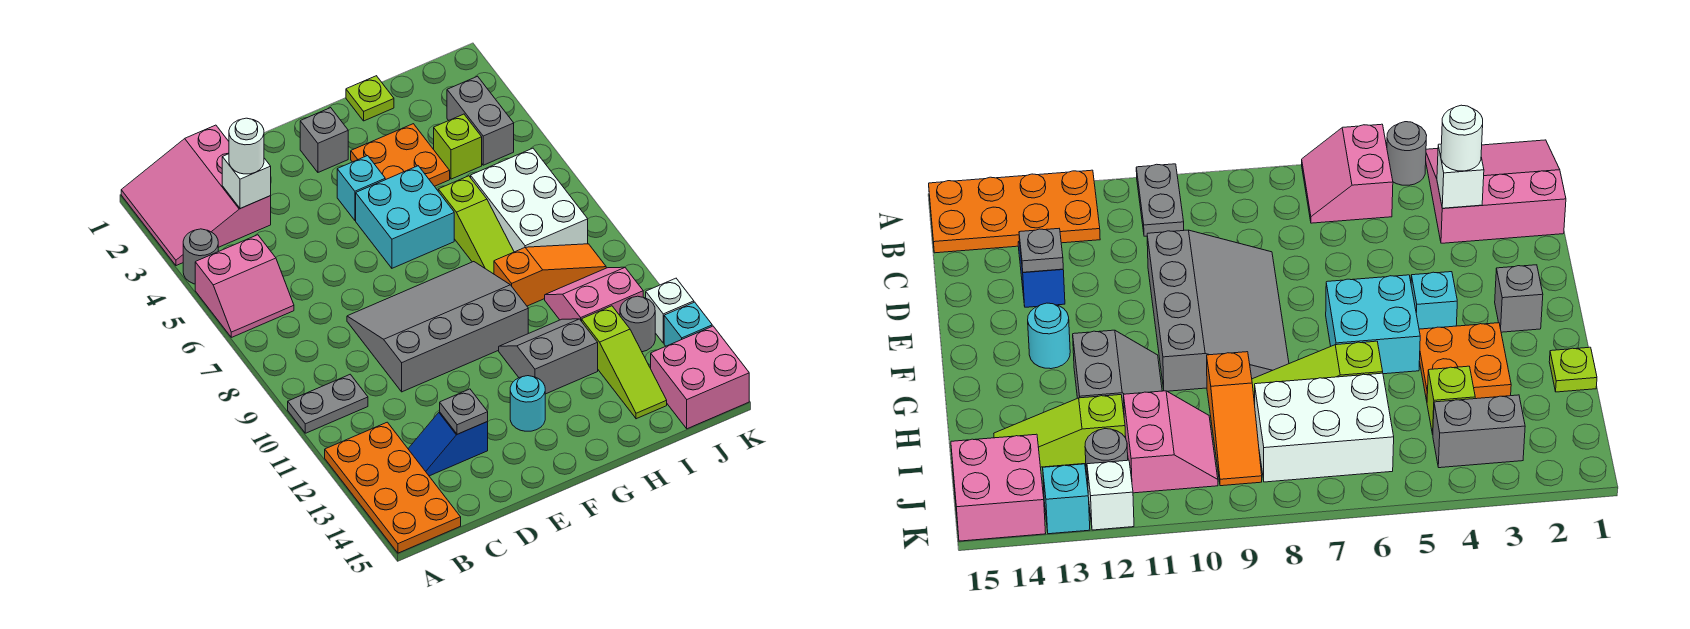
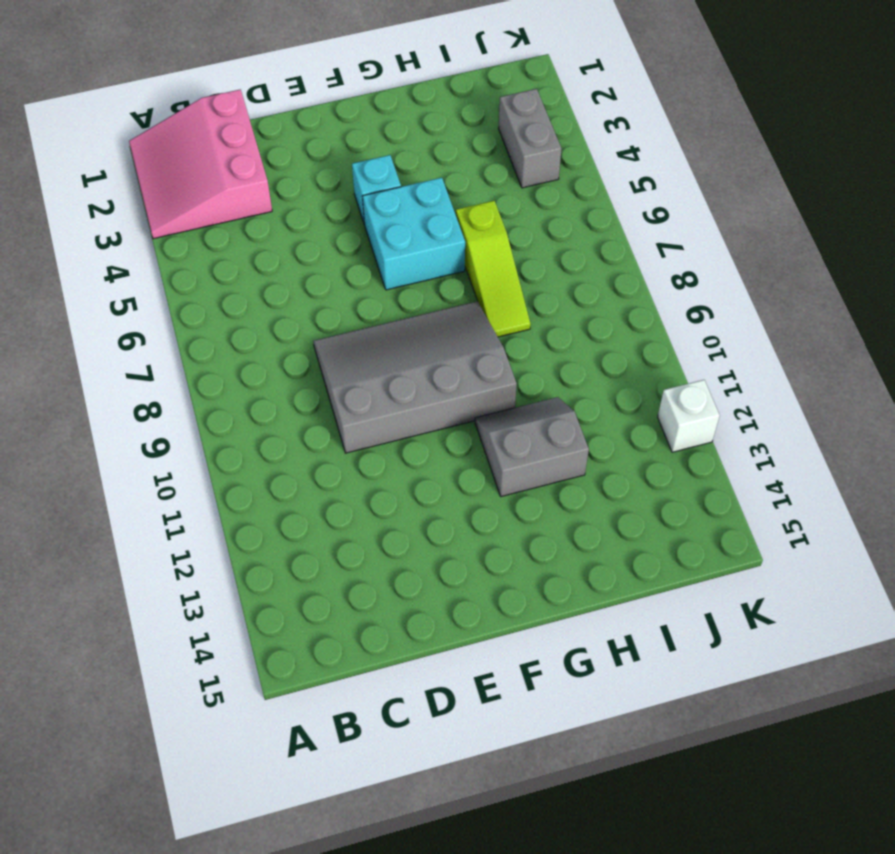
none -> grey 1x1 round brick [183,229,218,284]
none -> pink 2x2 slope [195,235,294,337]
none -> grey 1x2 plate [288,374,368,433]

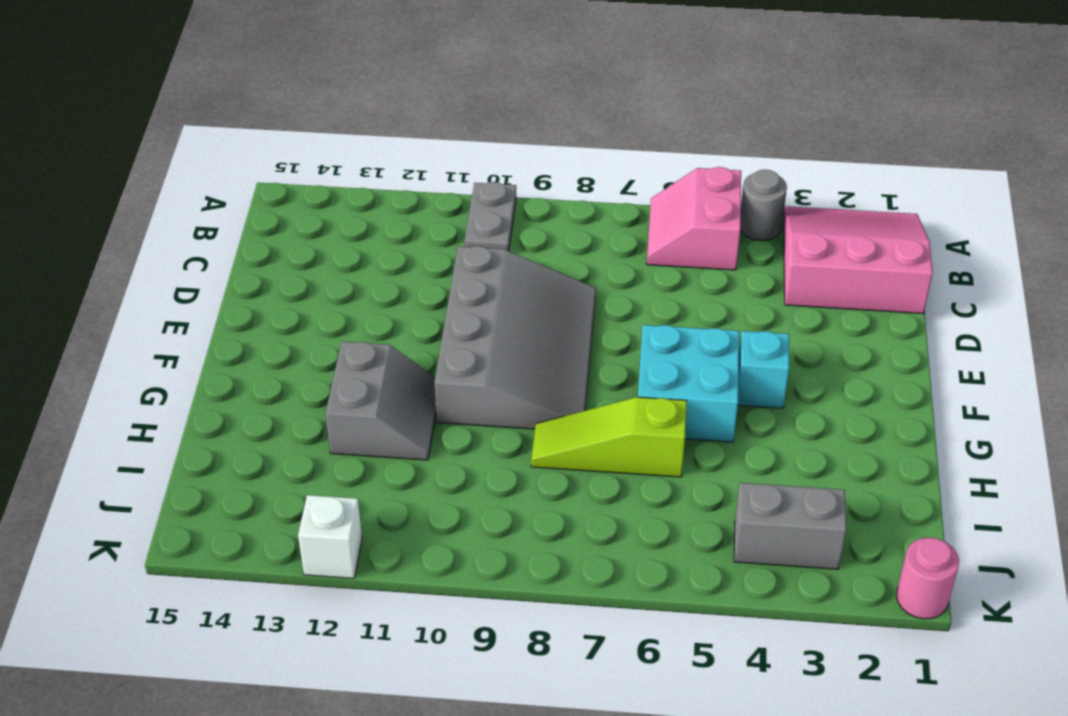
pink 1x1 round brick [896,538,959,619] -> none
none -> orange 2x4 plate [325,422,461,553]
none -> blue 1x2 slope [408,412,488,476]
none -> grey 1x1 brick [300,108,348,172]

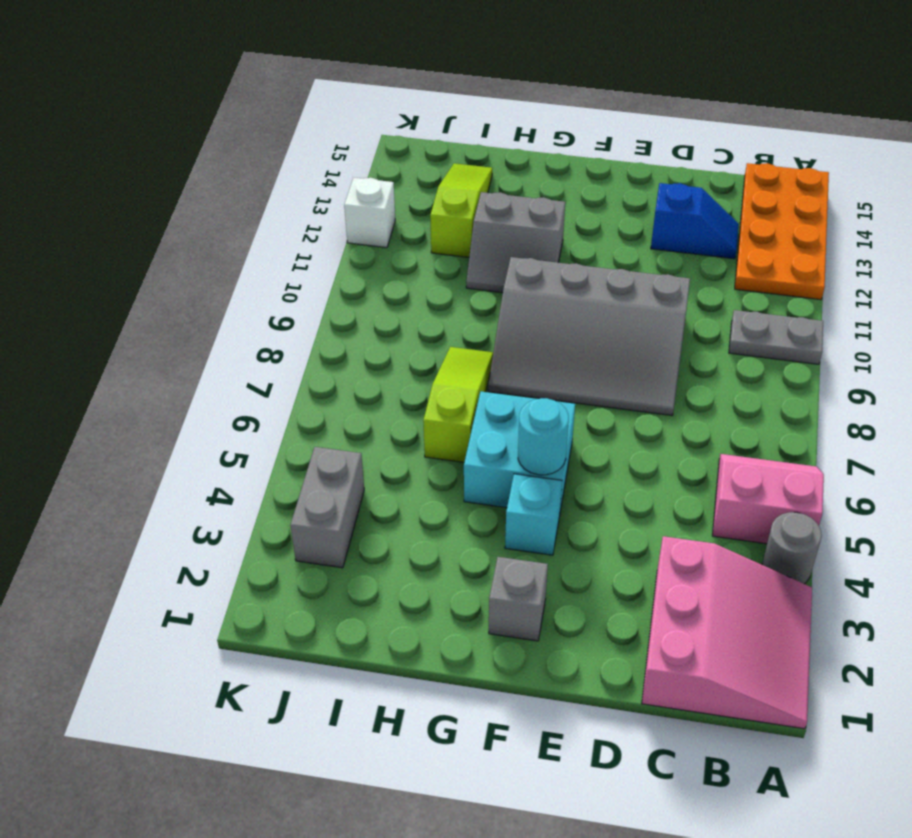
cyan 1x1 round brick [518,398,569,475] -> cyan 1x1 round brick moved to [510,376,545,431]
none -> orange 2x2 plate [351,124,450,186]
none -> lime 1x1 plate [346,76,394,121]
none -> orange 1x3 slope [494,244,606,306]

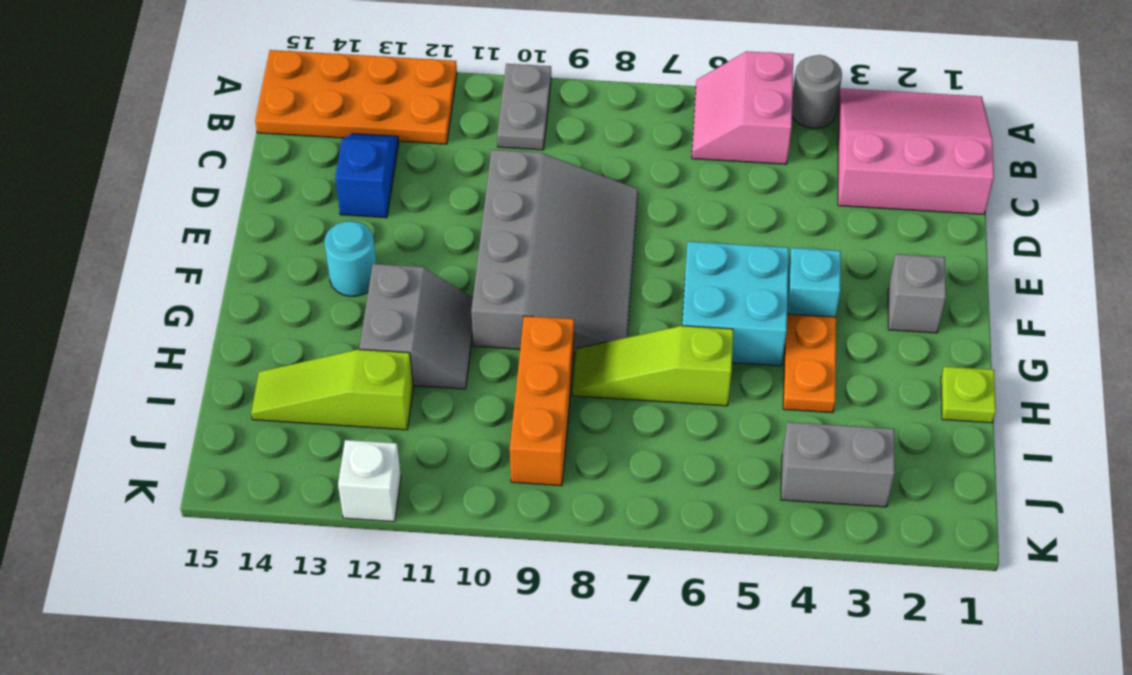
orange 1x2 plate [783,314,836,413] -> orange 2x2 plate [351,124,450,186]
orange 1x3 brick [510,316,574,486] -> orange 1x3 slope [494,244,606,306]
none -> lime 1x1 brick [434,114,482,179]
none -> white 2x3 brick [471,148,588,252]
none -> pink 2x2 slope [545,267,643,321]

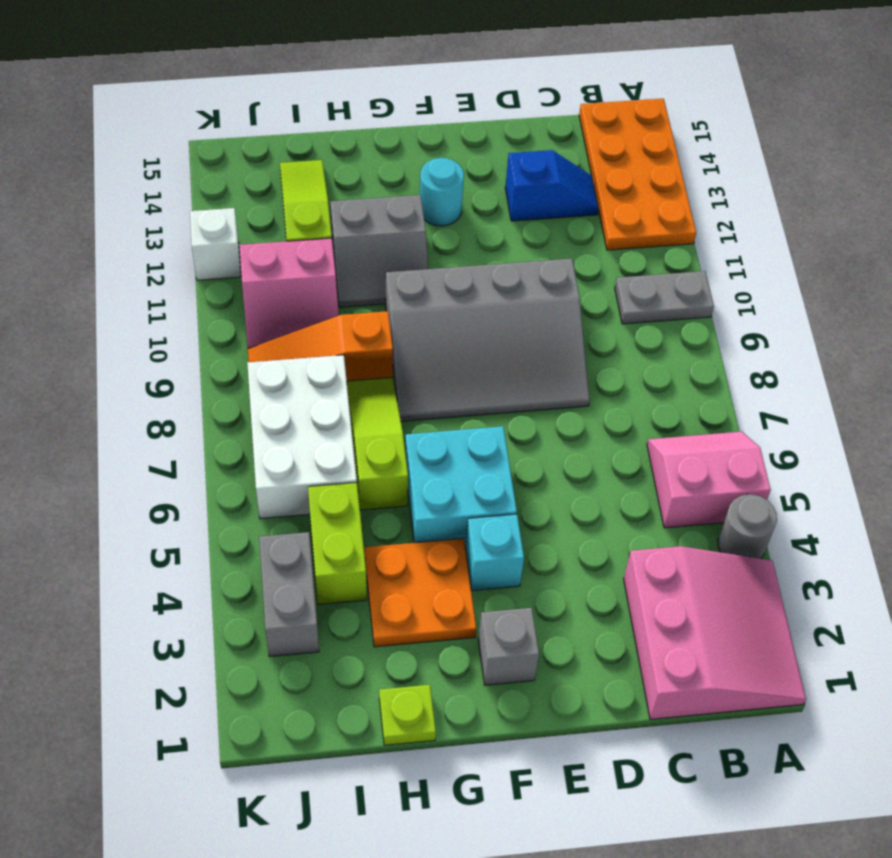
lime 1x2 brick [308,483,367,604] -> lime 1x1 brick [434,114,482,179]
none -> grey 1x1 round brick [620,296,655,352]
none -> pink 2x2 brick [651,326,749,429]
none -> cyan 1x1 brick [664,302,712,346]

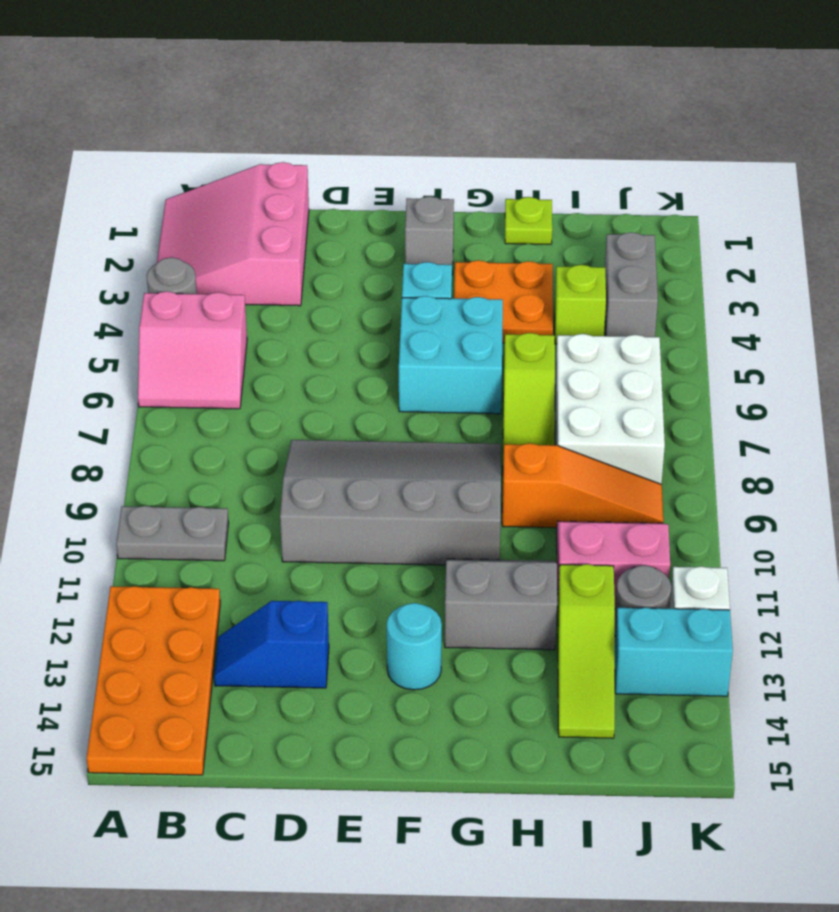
cyan 1x2 brick [615,608,733,696] -> cyan 1x1 brick [664,302,712,346]
none -> pink 2x2 brick [651,326,749,429]
none -> white 1x1 brick [222,154,271,209]
none -> grey 1x1 plate [440,389,488,434]

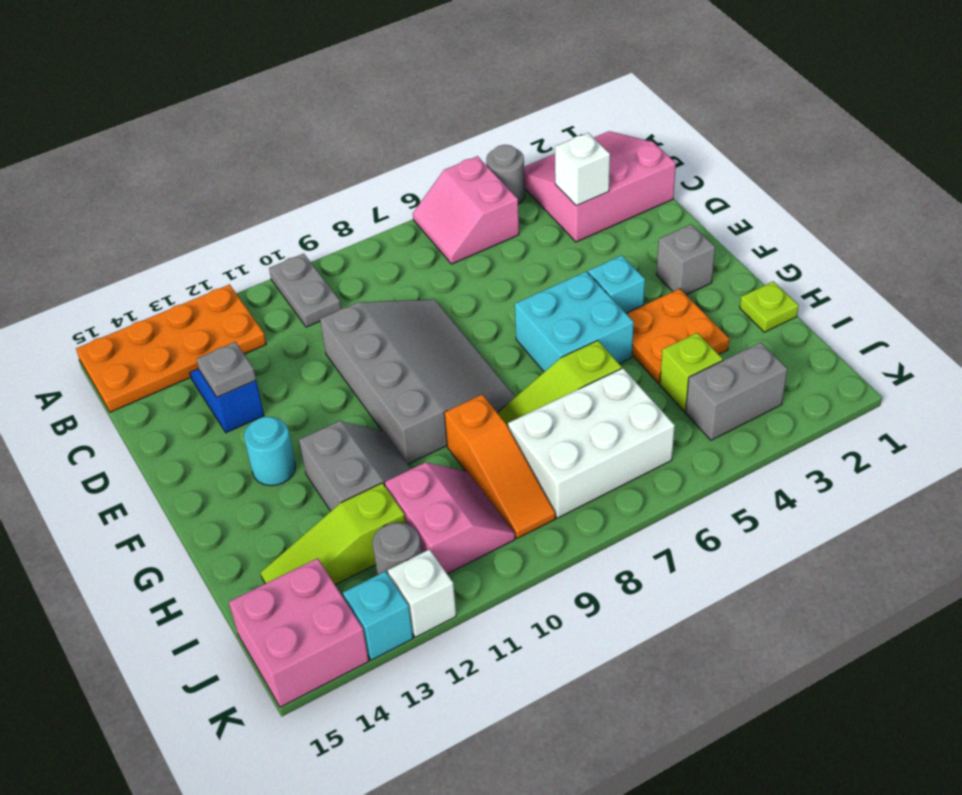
none -> white 1x1 round brick [229,118,264,174]

